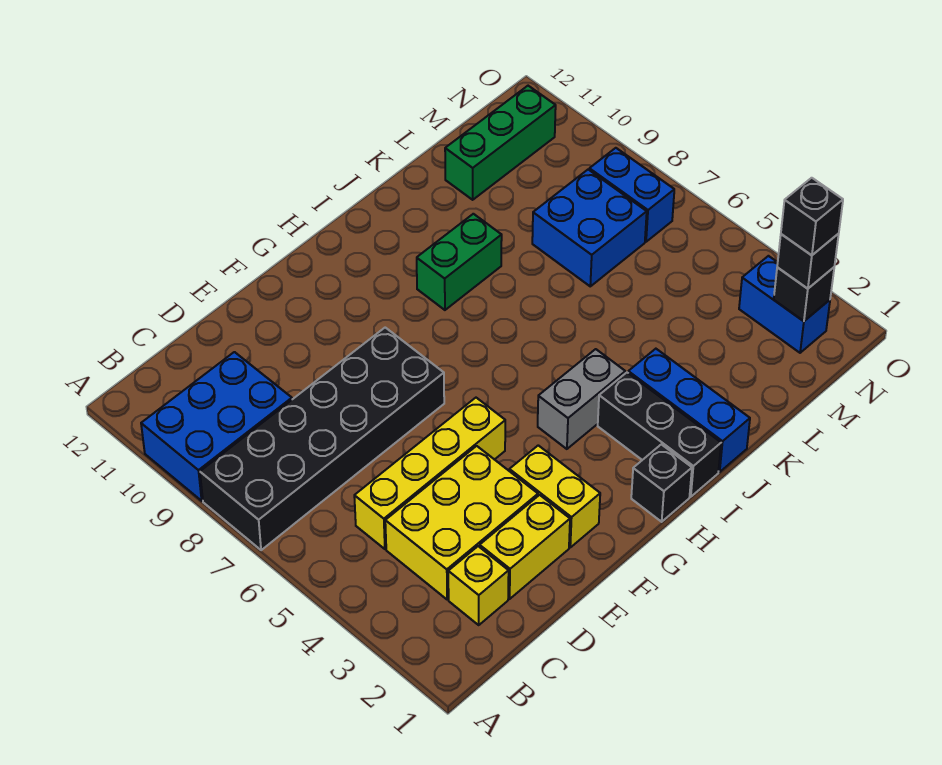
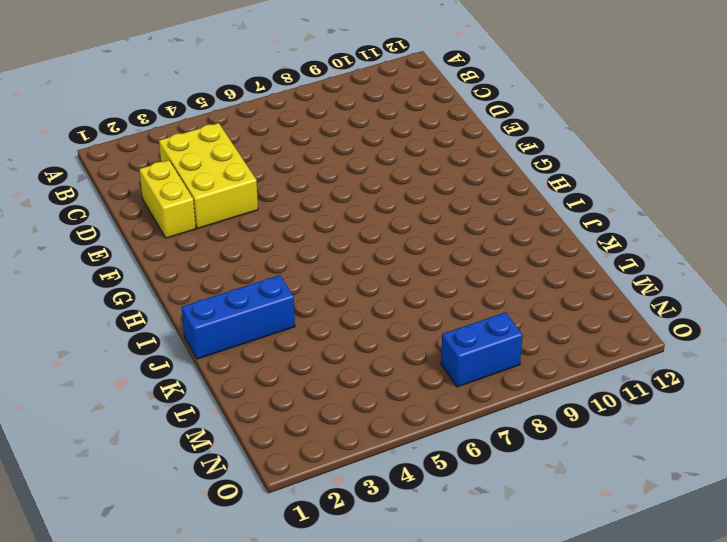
none -> black 2x6 brick [200,328,444,550]
none -> blue 2x3 brick [141,352,292,501]
none -> yellow 1x1 brick [448,546,509,625]

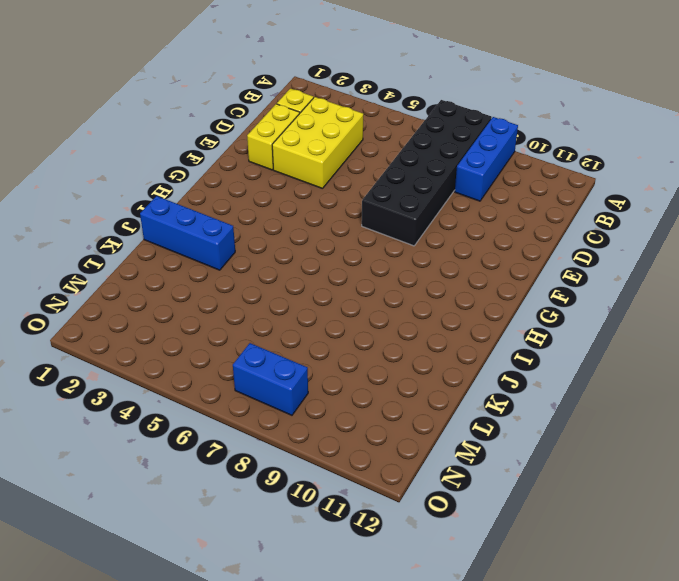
blue 1x3 brick [455,117,518,201] -> blue 2x3 brick [141,352,292,501]
none -> yellow 1x4 brick [354,398,505,549]
none -> yellow 1x2 brick [509,445,600,547]
none -> black 1x1 brick [631,444,692,522]

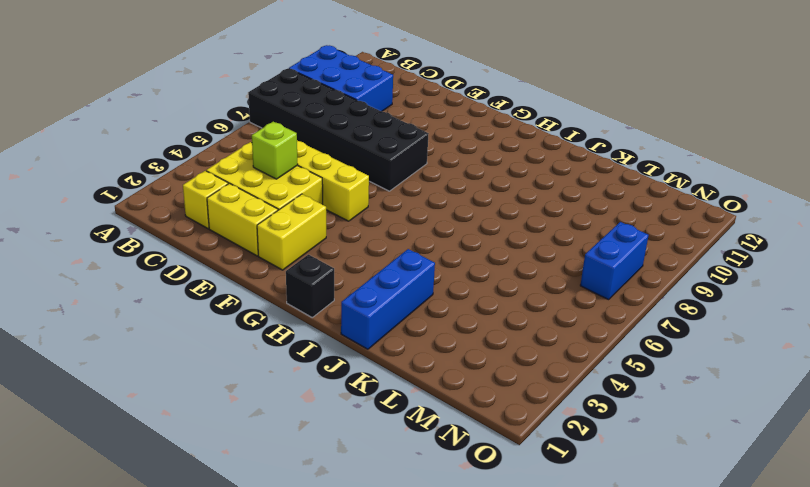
lime 1x1 brick [252,122,298,179] -> none
none -> grey 1x2 brick [538,349,625,449]
none -> black 1x3 brick [598,373,721,497]
none -> green 1x2 brick [417,214,502,310]

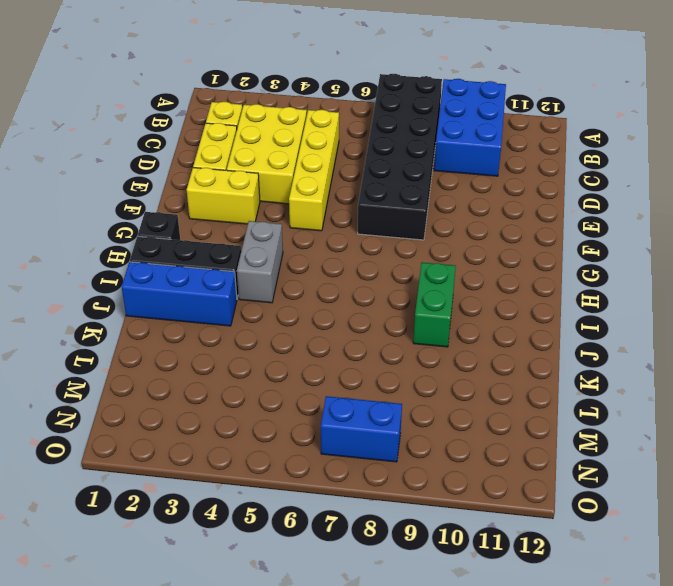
none -> blue 2x2 brick [532,170,647,286]
none -> green 1x3 brick [445,86,556,200]
none -> blue 1x2 brick [739,256,830,353]

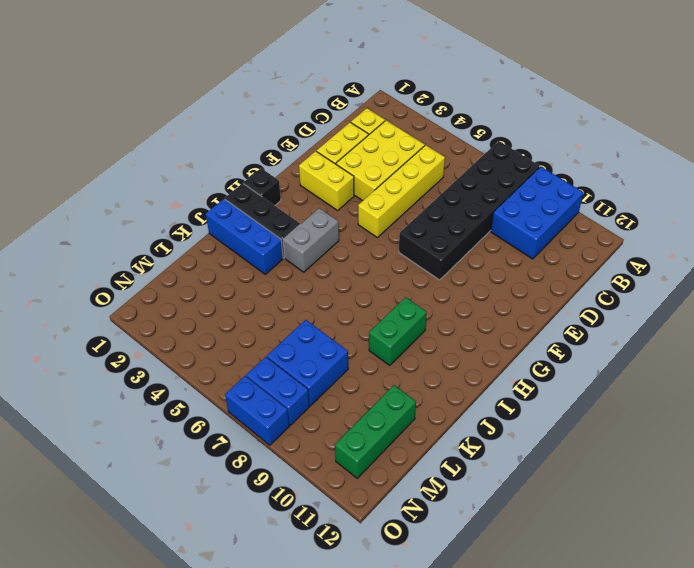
blue 1x2 brick [225,376,289,445] -> blue 1x2 brick moved to [739,256,830,353]
none -> black 1x1 brick [774,267,834,321]
none -> black 1x1 brick [777,234,839,289]
none -> black 1x1 brick [781,178,843,255]

